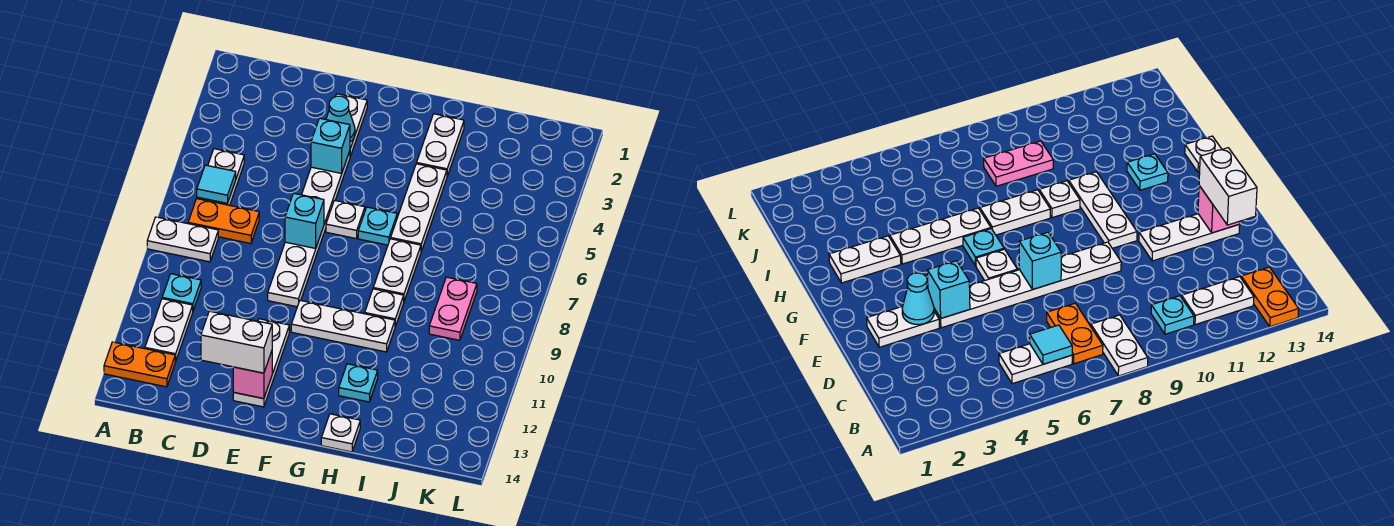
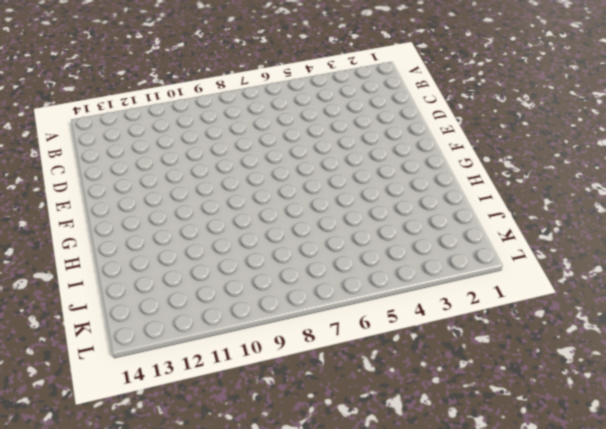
none -> white 1x2 plate [147,217,218,262]
none -> orange 1x2 plate [104,342,175,387]
none -> white 1x2 plate [197,149,244,205]

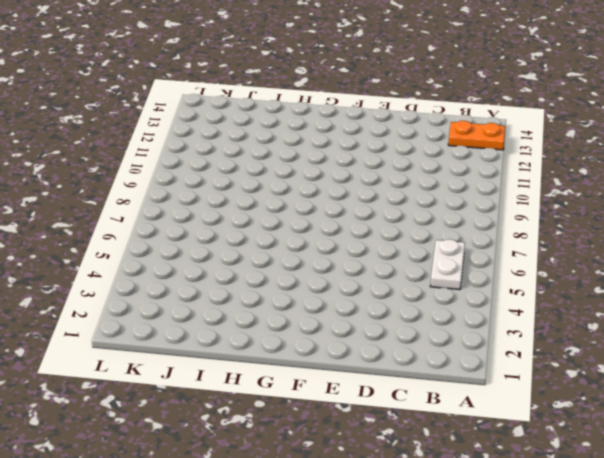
none -> white 1x2 plate [147,217,218,262]
none -> orange 1x2 plate [188,199,259,244]
none -> cyan 1x1 plate [162,274,201,310]

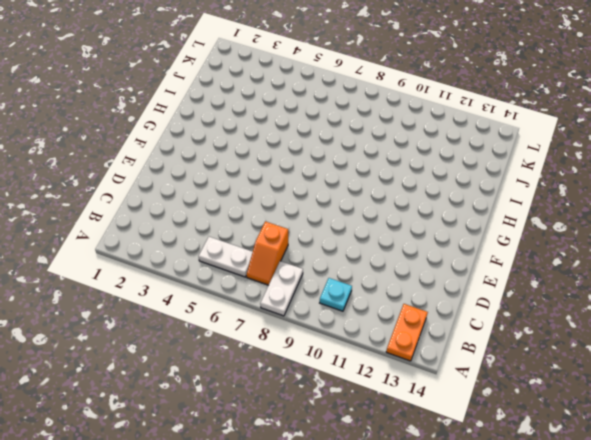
orange 1x2 slope [246,221,288,285] -> orange 1x2 plate [188,199,259,244]
none -> white 1x2 plate [145,299,193,362]
none -> white 1x2 plate [336,94,367,156]
none -> white 1x6 plate [268,151,350,307]

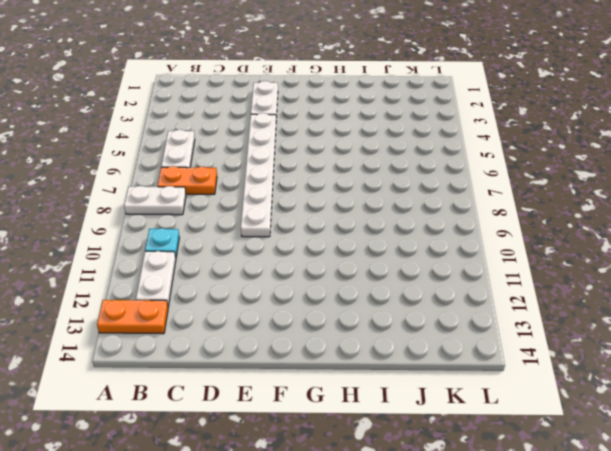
none -> white 1x3 plate [233,319,289,407]
none -> white 1x1 plate [326,200,365,239]
none -> white 1x3 plate [291,301,395,352]

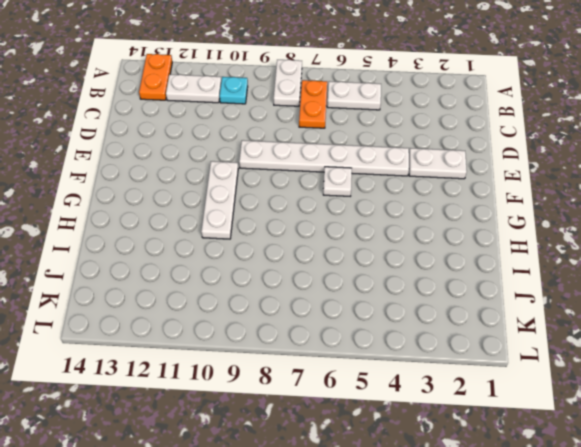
none -> white 1x3 plate [233,319,289,407]
none -> cyan 1x1 plate [358,207,397,245]
none -> white 1x2 plate [417,114,464,176]

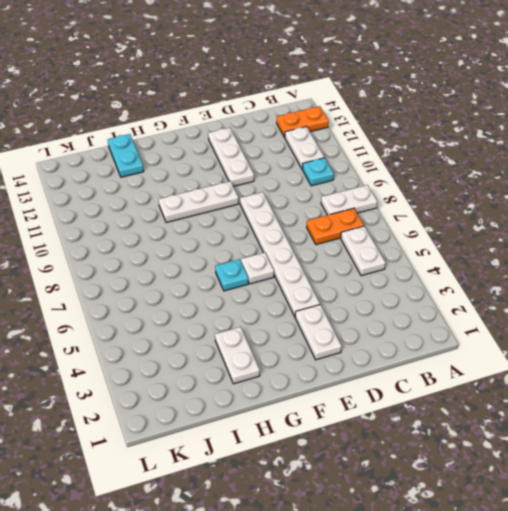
cyan 1x2 plate [108,134,144,177] -> none
none -> white 1x3 plate [391,164,447,251]
none -> white 1x2 plate [373,239,421,301]
none -> white 1x1 plate [365,289,404,327]

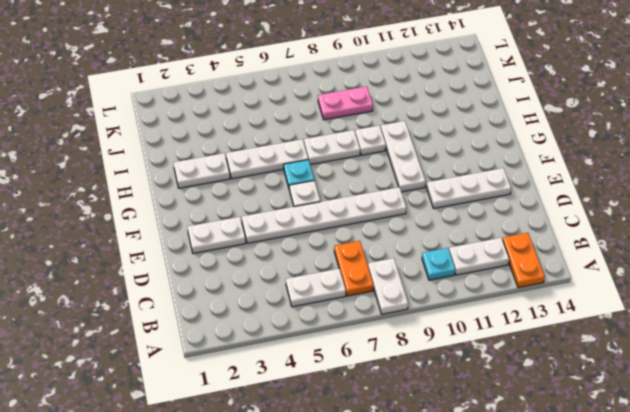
none -> cyan 1x1 plate [339,364,378,402]
none -> white 1x1 plate [321,414,360,452]
none -> cyan 1x1 tile [197,165,236,203]

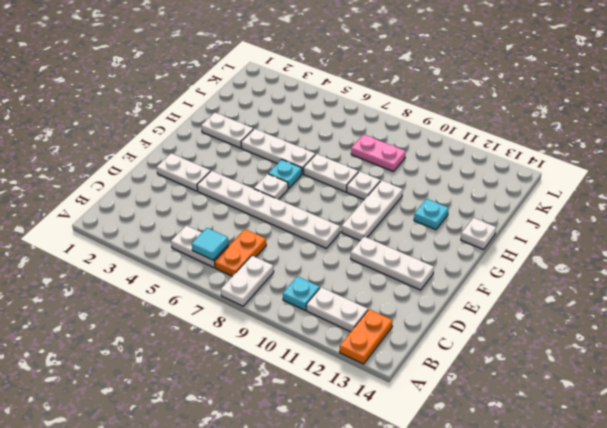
none -> cyan 1x1 cone [326,96,355,142]
none -> cyan 1x1 brick [311,118,350,173]
none -> cyan 1x1 brick [285,193,324,248]

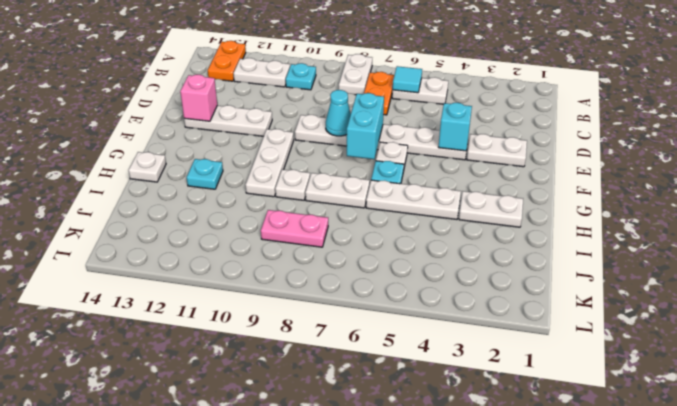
cyan 1x2 brick [347,93,384,159] -> cyan 1x1 brick [285,193,324,248]
cyan 1x1 cone [326,90,351,136] -> cyan 1x1 cone moved to [326,96,355,142]
none -> white 1x2 brick [201,311,272,373]

